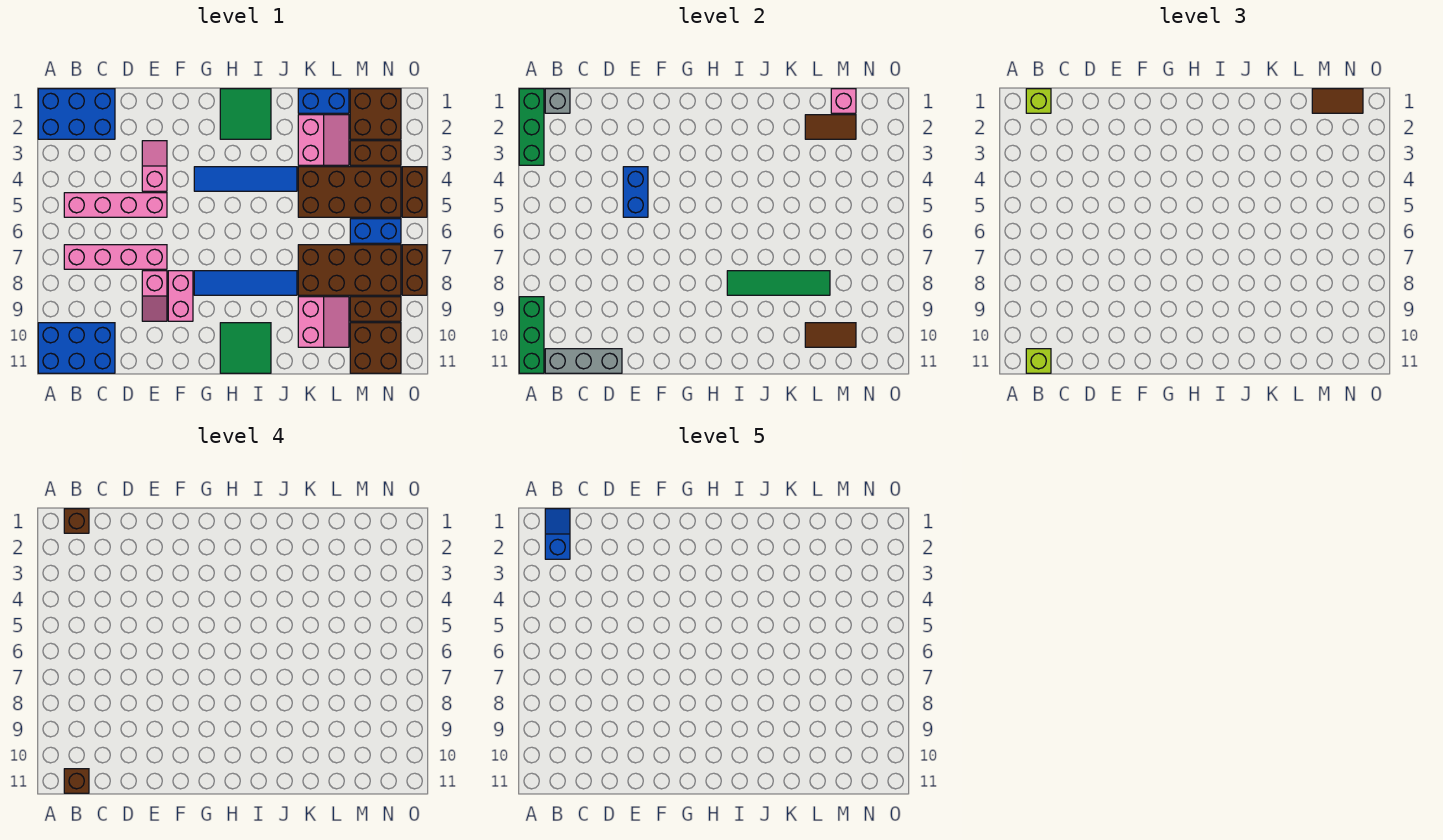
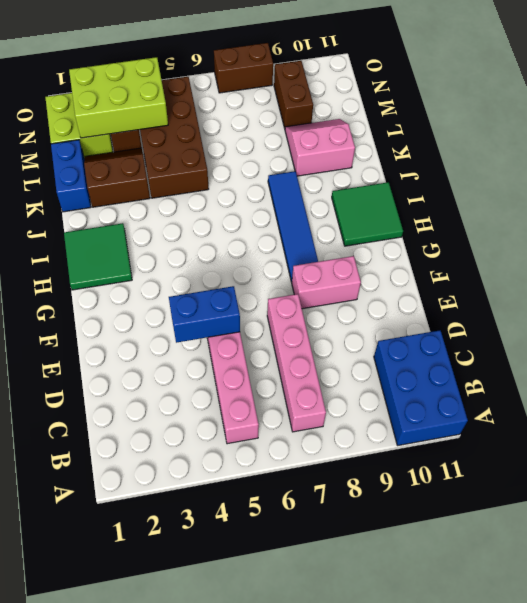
brown 2x2 slope [84,148,150,207] -> pink 2x2 slope [298,115,349,165]
lime 2x2 brick [45,93,113,159] -> brown 2x2 brick [350,89,401,139]
lime 2x3 brick [69,57,168,138] -> brown 1x2 tile [805,115,856,139]
none -> blue 2x3 brick [38,89,115,139]
none -> pink 1x2 slope [142,141,167,191]
none -> pink 1x2 slope [142,271,167,321]
none -> blue 1x4 tile [194,167,297,191]

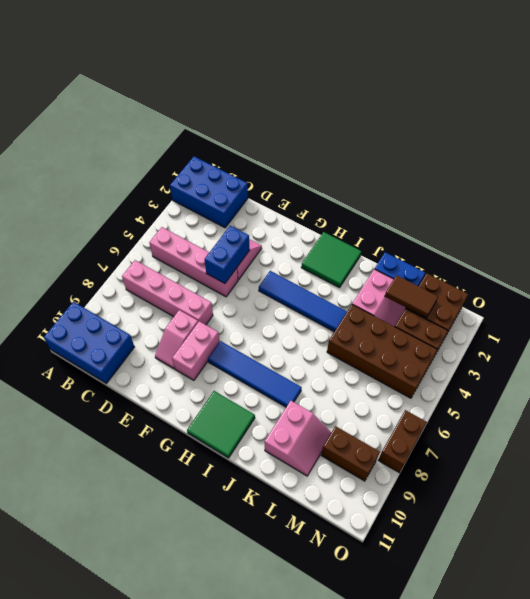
none -> brown 2x4 brick [298,245,401,295]
none -> blue 1x2 brick [350,219,401,243]
none -> brown 2x2 brick [350,323,401,373]
none -> brown 1x2 brick [402,167,427,217]

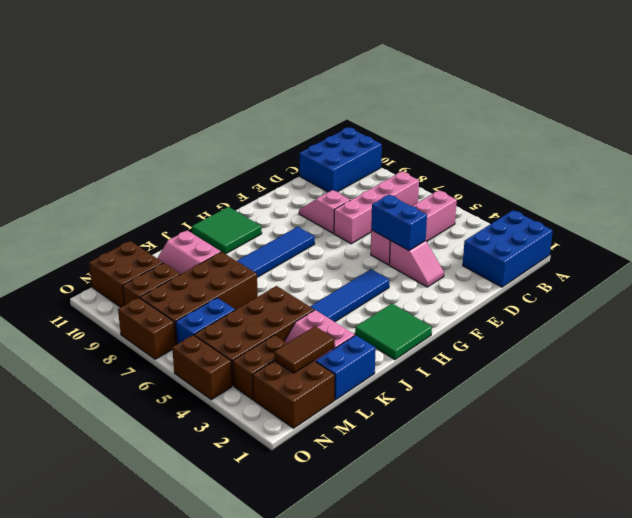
none -> pink 1x2 brick [168,271,193,321]
none -> green 1x3 brick [519,89,544,165]
none -> green 1x3 brick [519,297,544,373]
none -> grey 1x1 brick [545,89,570,113]

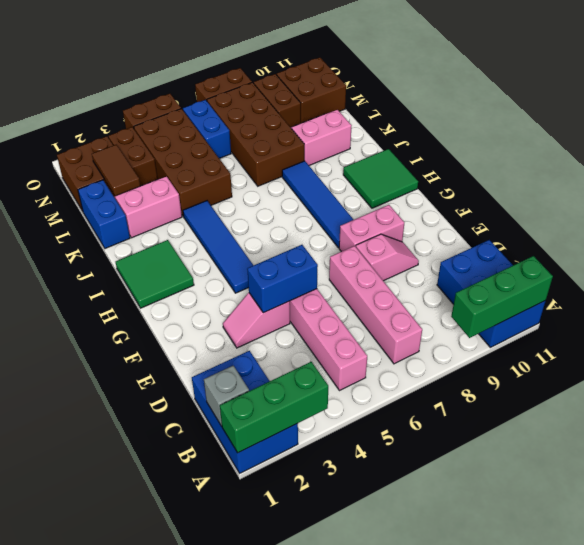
none -> grey 1x3 brick [545,349,622,373]
none -> green 1x4 tile [727,271,830,295]
none -> brown 1x2 tile [805,323,856,347]
none -> pink 1x1 brick [831,89,856,113]

